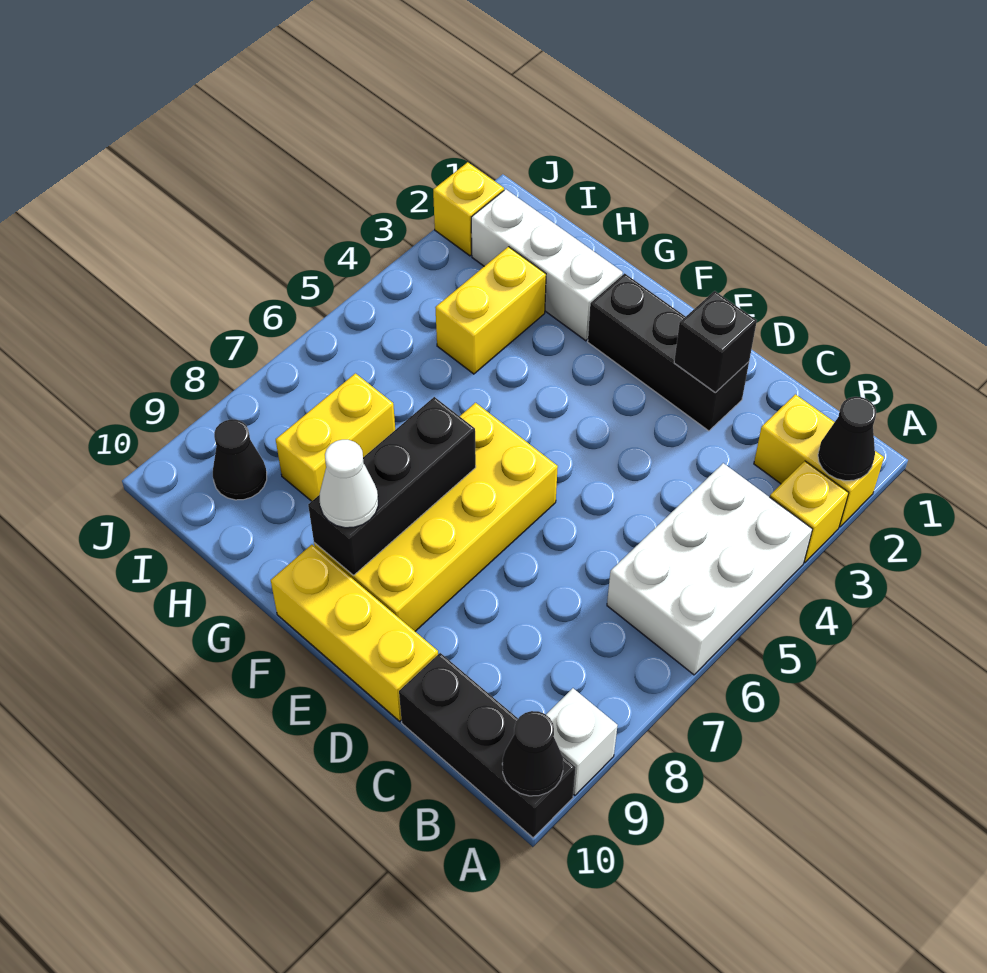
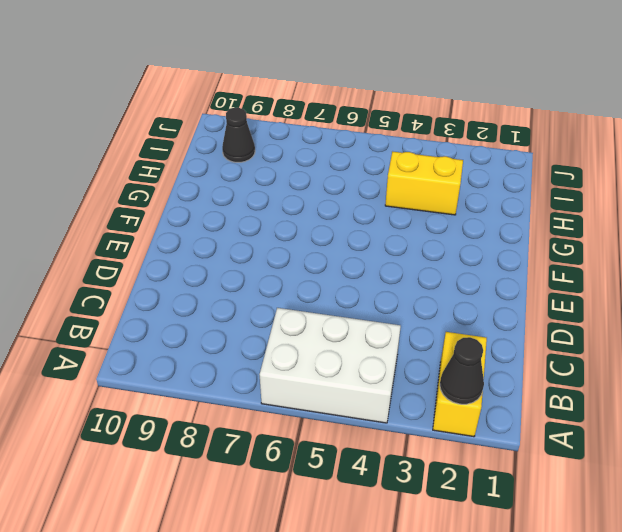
none -> yellow 1x1 brick [770,461,849,563]
none -> white 1x1 brick [546,688,618,795]
none -> black 1x3 brick [399,653,576,838]

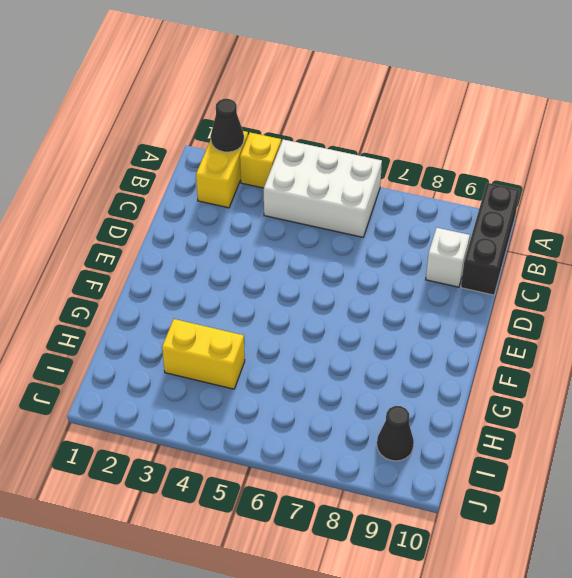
white 1x1 brick [426,228,470,287] -> white 1x1 brick moved to [546,688,618,795]
none -> black 1x3 brick [588,273,749,431]
none -> yellow 1x3 brick [271,545,438,721]
none -> yellow 2x4 brick [314,403,558,631]

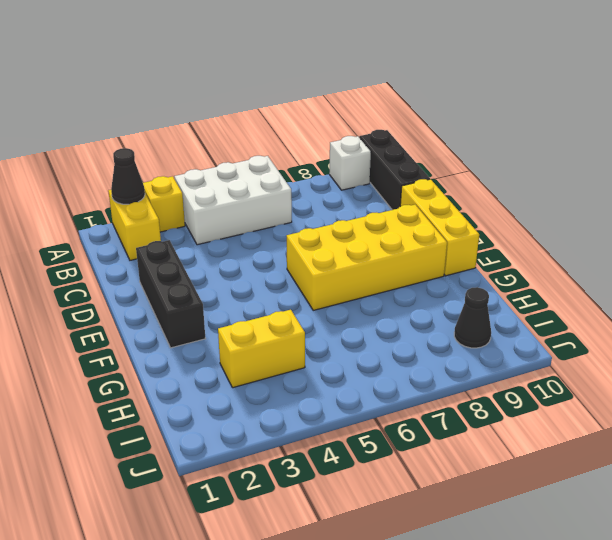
none -> white 1x3 brick [471,189,623,341]
none -> yellow 1x2 brick [276,373,395,501]
none -> yellow 1x1 brick [433,162,504,256]

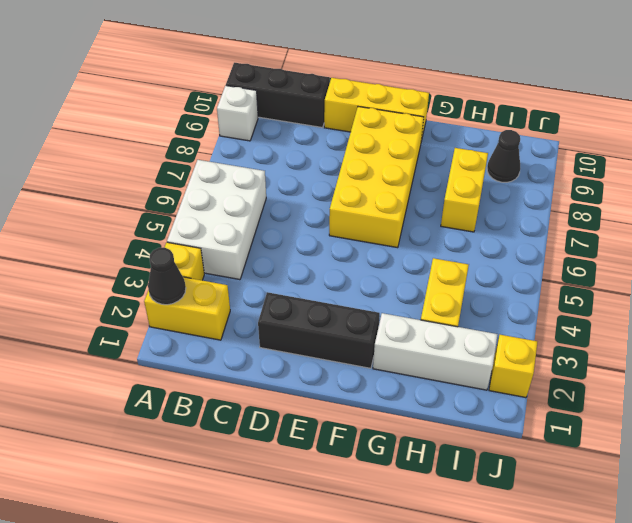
none -> black 1x1 cone [502,711,563,796]
none -> black 1x1 brick [674,291,757,393]
none -> black 1x3 brick [308,397,476,575]

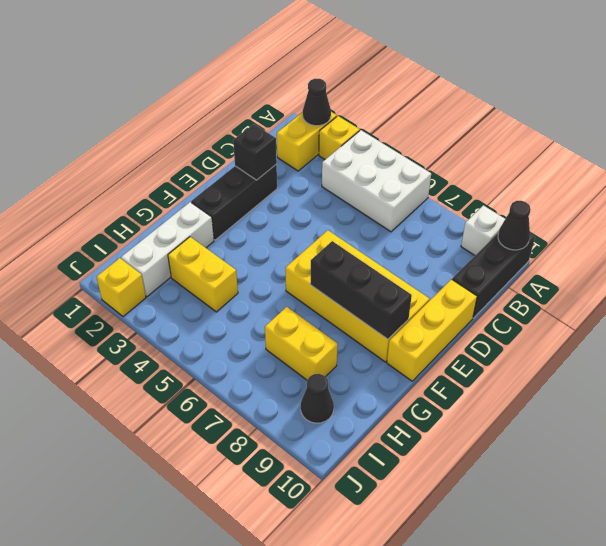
none -> white 1x1 cone [320,440,378,528]

